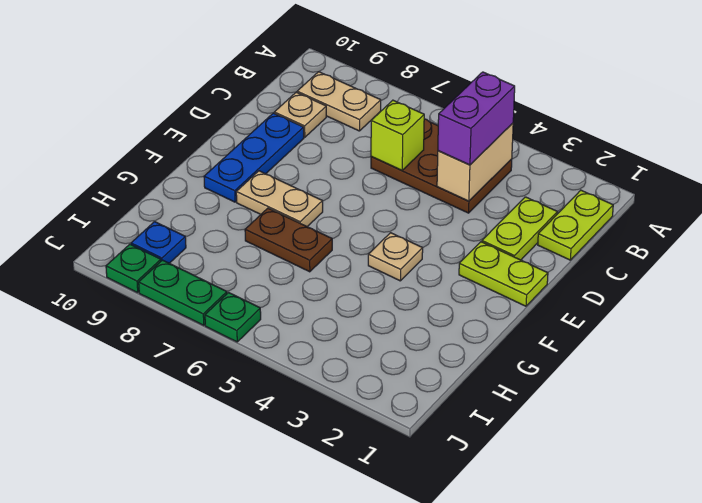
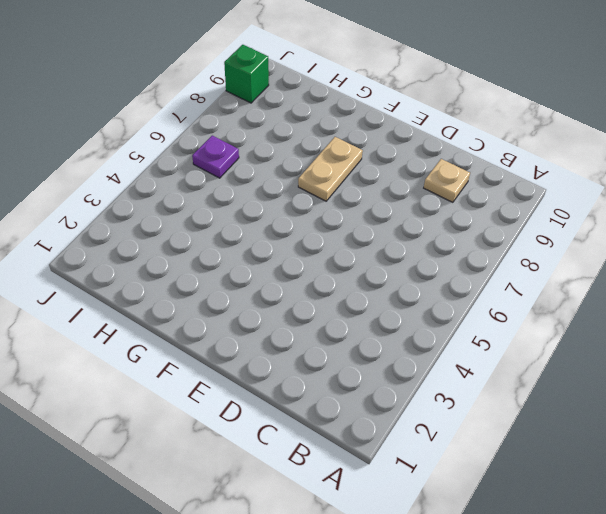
purple 1x1 plate [192,136,239,178] -> none
green 1x1 brick [224,45,269,103] -> green 1x1 plate [106,244,161,293]
none -> lime 1x2 plate [538,190,613,260]
none -> brown 2x3 plate [371,119,512,213]
none -> tan 1x2 plate [297,72,381,131]

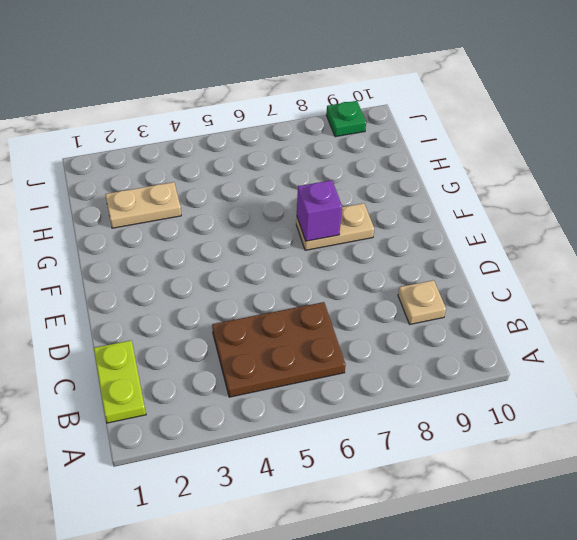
purple 1x1 brick [297,180,342,241] -> none
tan 1x2 plate [105,182,181,228] -> tan 1x2 plate moved to [297,72,381,131]
none -> lime 1x2 plate [482,197,557,260]
none -> blue 1x3 plate [204,113,304,202]
none -> lime 1x2 plate [459,242,548,306]

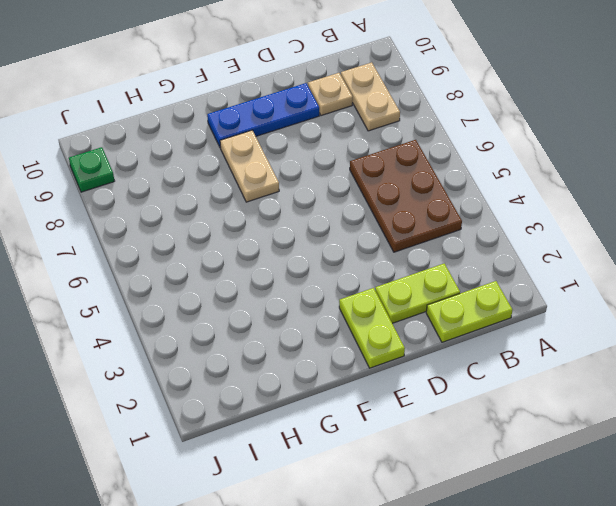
none -> tan 1x1 plate [368,233,423,281]
none -> brown 1x2 plate [245,208,332,272]
none -> blue 1x1 plate [131,222,186,263]

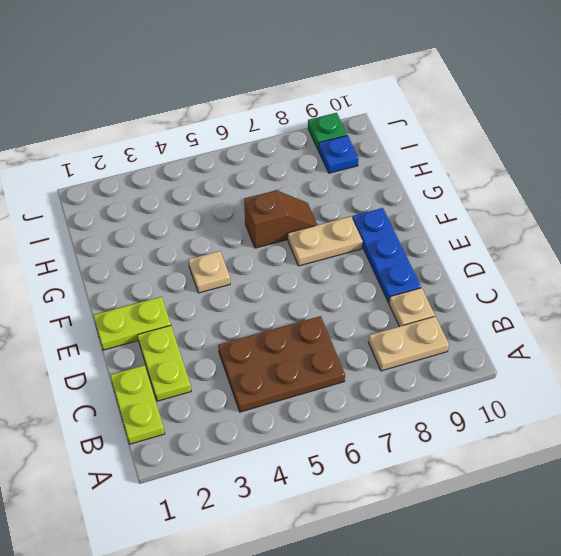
brown 1x2 slope [244,190,317,248] -> brown 1x2 plate [245,208,332,272]
none -> green 1x1 plate [205,293,261,342]
none -> green 1x2 plate [139,260,227,325]
none -> tan 1x2 brick [437,123,513,201]

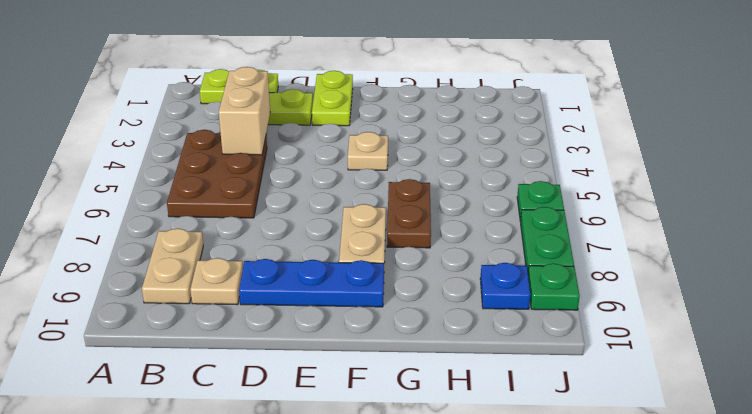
tan 1x2 brick [219,67,270,155] -> tan 1x2 brick turned to [437,123,513,201]
none -> lime 1x1 brick [371,100,424,170]
none -> purple 1x2 brick [438,72,515,165]

